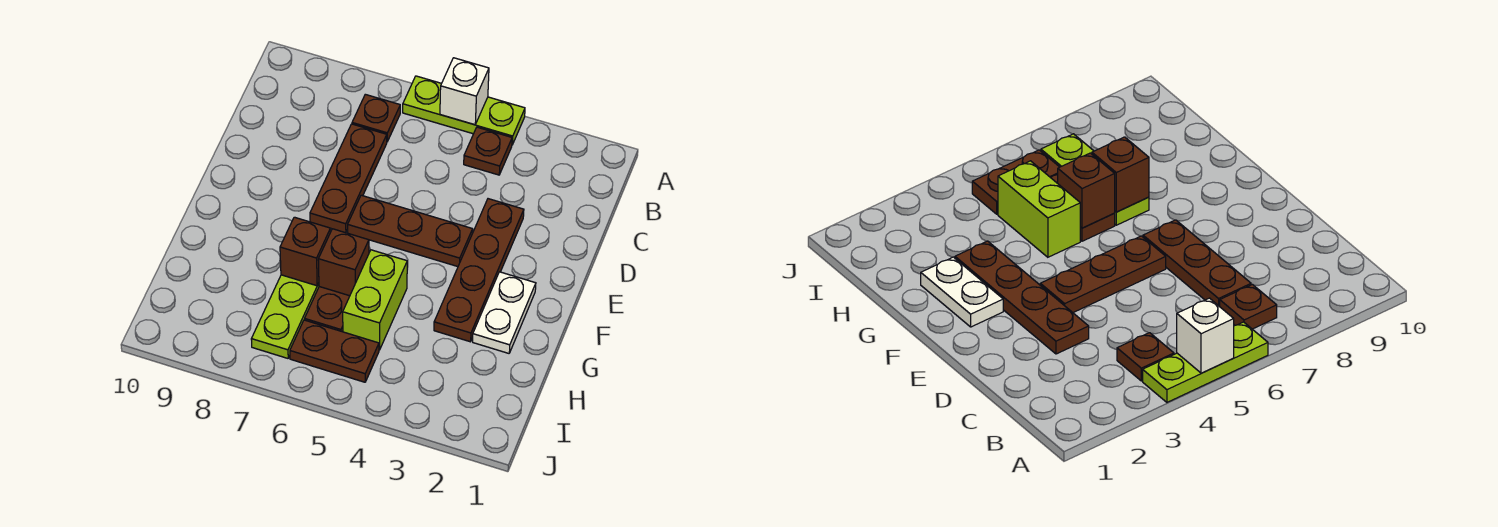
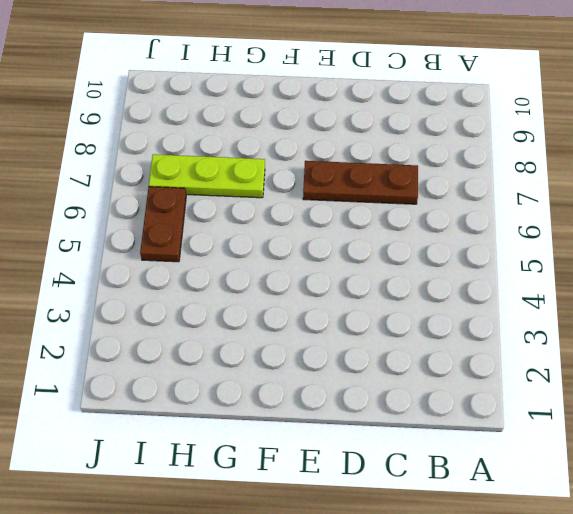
none -> lime 1x3 plate [403,76,525,145]
none -> brown 1x1 plate [464,127,512,175]
none -> brown 1x1 plate [352,94,400,142]

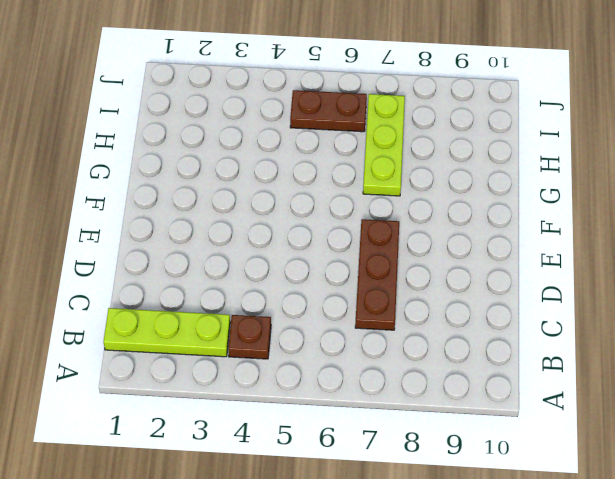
lime 1x3 plate [103,308,230,357] -> lime 1x3 plate moved to [403,76,525,145]
none -> brown 1x1 plate [352,94,400,142]
none -> brown 1x4 plate [434,199,524,342]
none -> brown 1x3 plate [348,195,473,267]

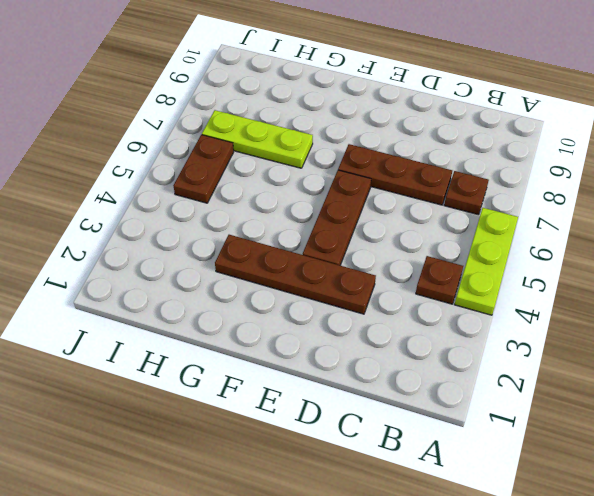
none -> white 1x2 plate [473,272,536,353]
none -> lime 1x2 brick [343,250,407,350]
none -> brown 1x2 plate [305,287,350,332]

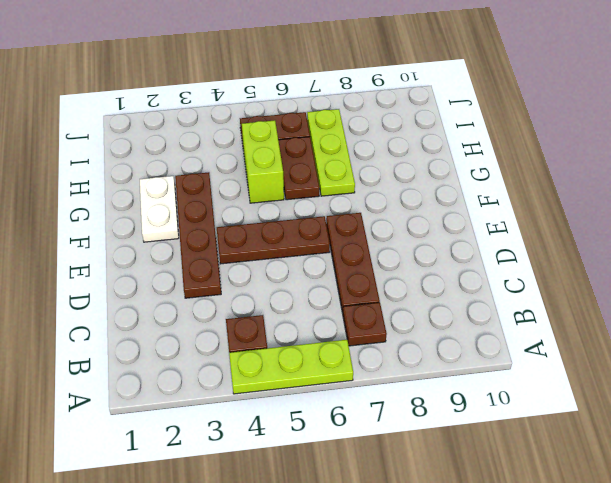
none -> white 1x1 brick [440,58,489,125]
none -> brown 1x1 brick [318,229,369,296]
none -> brown 1x1 brick [280,217,331,286]

